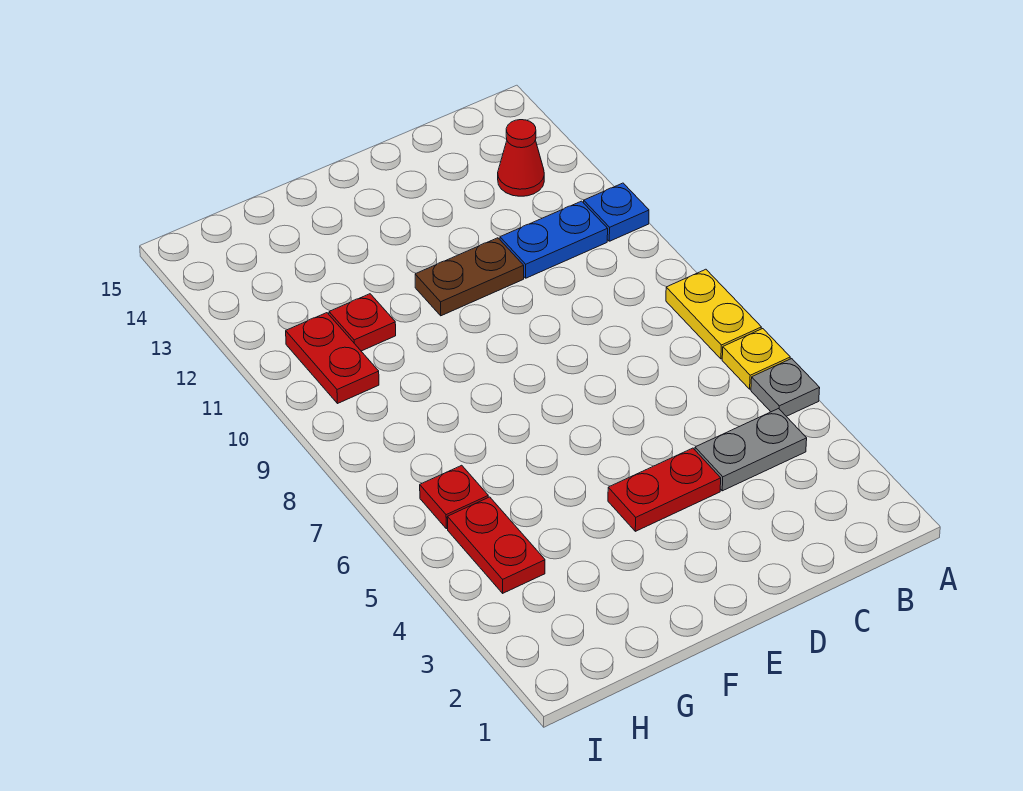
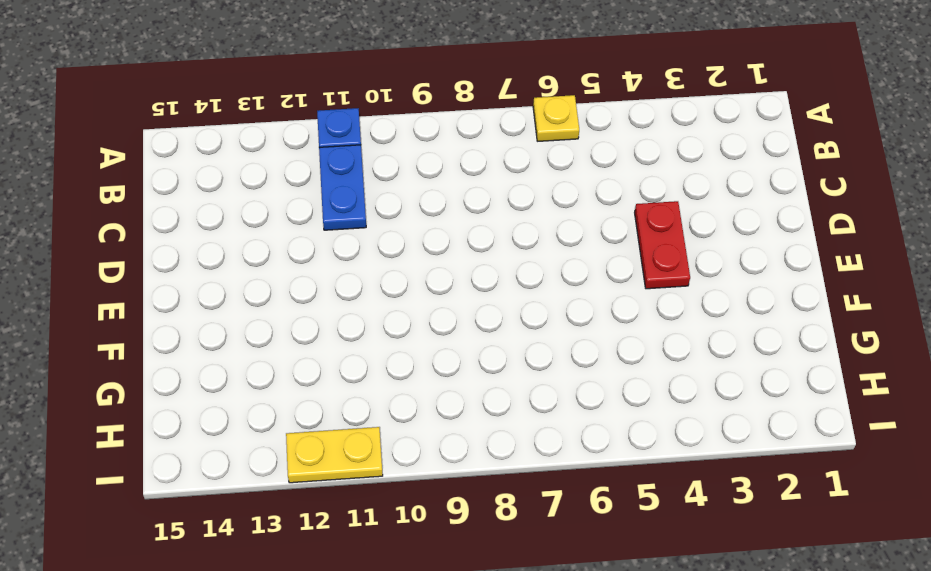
yellow 1x2 plate [286,427,383,483] -> yellow 1x2 plate moved to [666,269,761,359]
none -> grey 1x1 plate [751,359,820,416]
none -> grey 1x2 plate [695,409,807,491]
none -> red 1x1 cone [498,120,544,196]

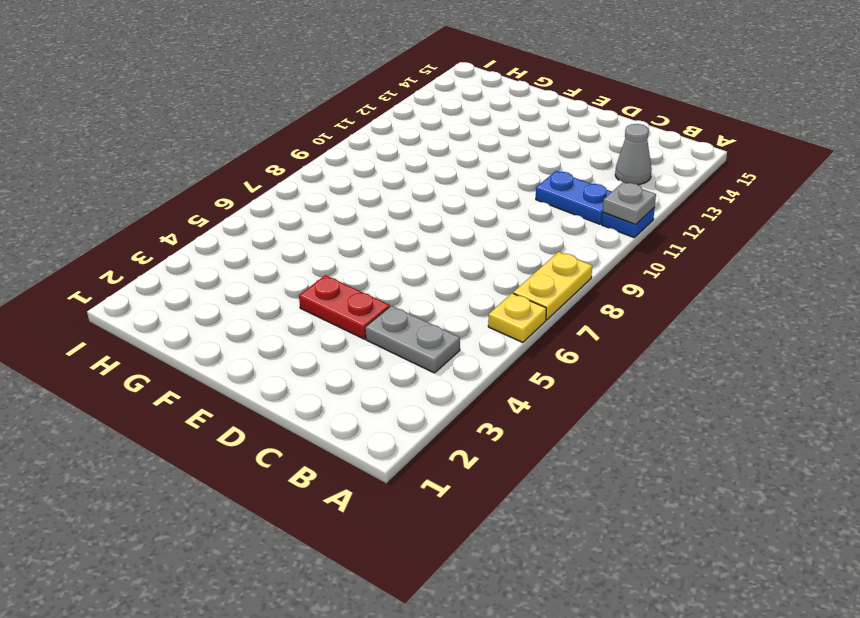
grey 1x1 plate [603,182,656,225] -> grey 1x1 plate moved to [751,359,820,416]
grey 1x1 cone [615,124,652,185] -> red 1x1 cone [498,120,544,196]
none -> brown 1x2 plate [415,238,524,316]
none -> red 1x1 plate [329,294,396,351]
none -> red 1x2 plate [447,497,545,593]

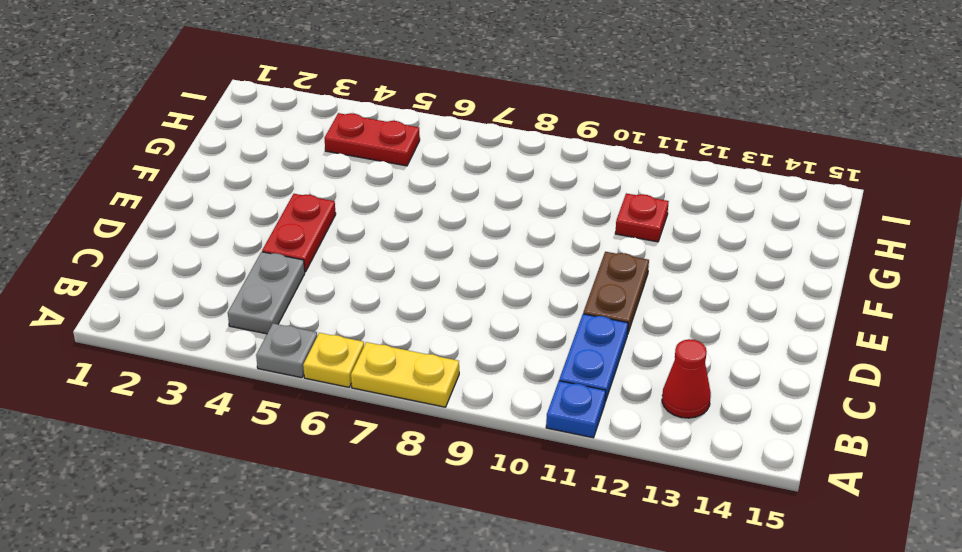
none -> red 1x1 plate [420,465,488,529]
none -> red 1x2 plate [286,313,379,403]

